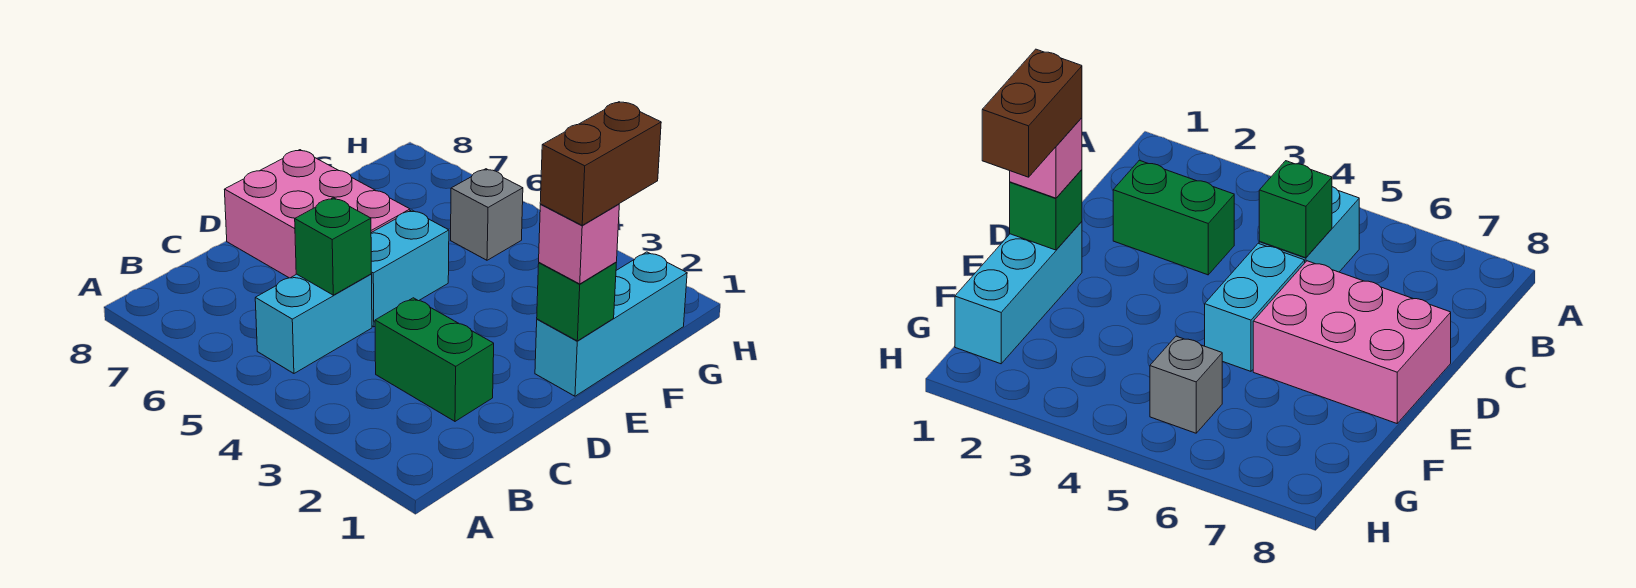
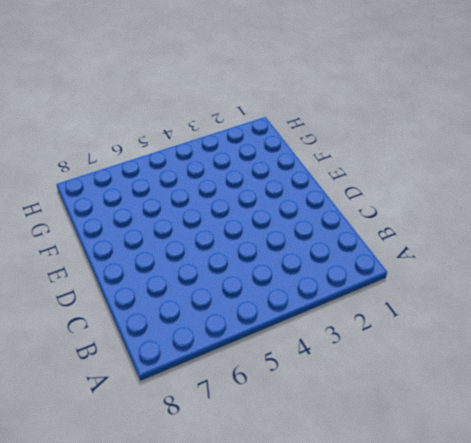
none -> cyan 1x2 brick [255,274,372,373]
none -> green 1x2 brick [375,298,494,421]

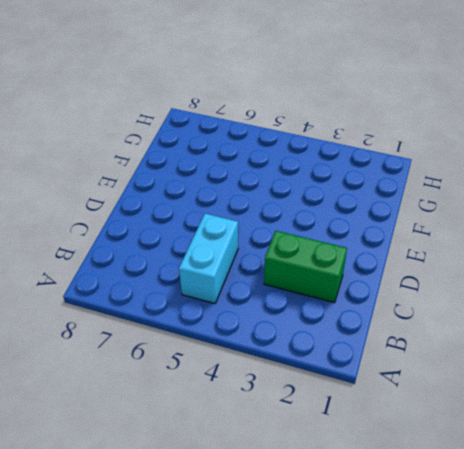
none -> cyan 1x2 brick [371,210,449,327]
none -> pink 2x3 brick [224,150,410,278]

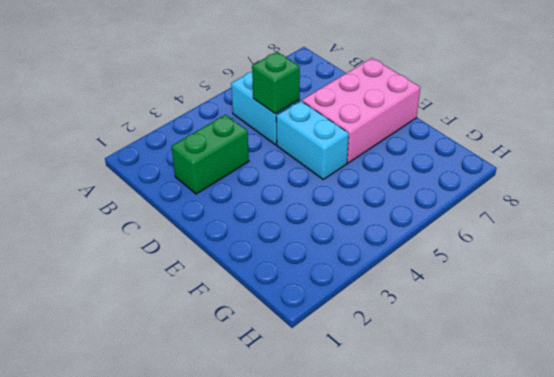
none -> cyan 1x3 brick [535,252,687,396]
none -> grey 1x1 brick [451,169,523,260]

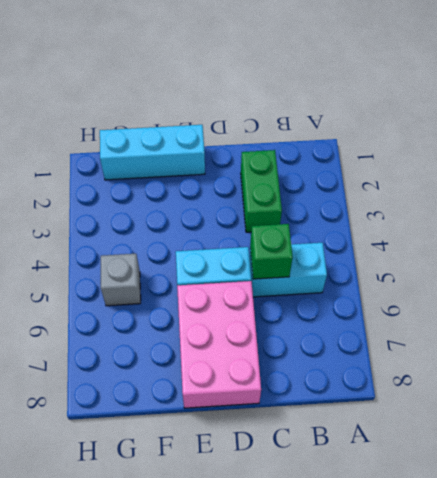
none -> green 1x1 brick [537,262,616,341]
none -> pink 1x1 brick [539,204,619,284]

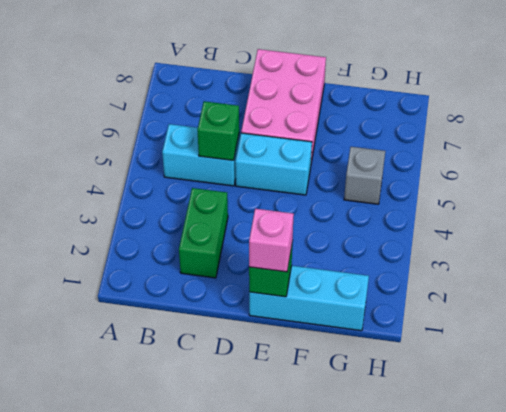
none -> brown 1x2 brick [540,102,661,225]

